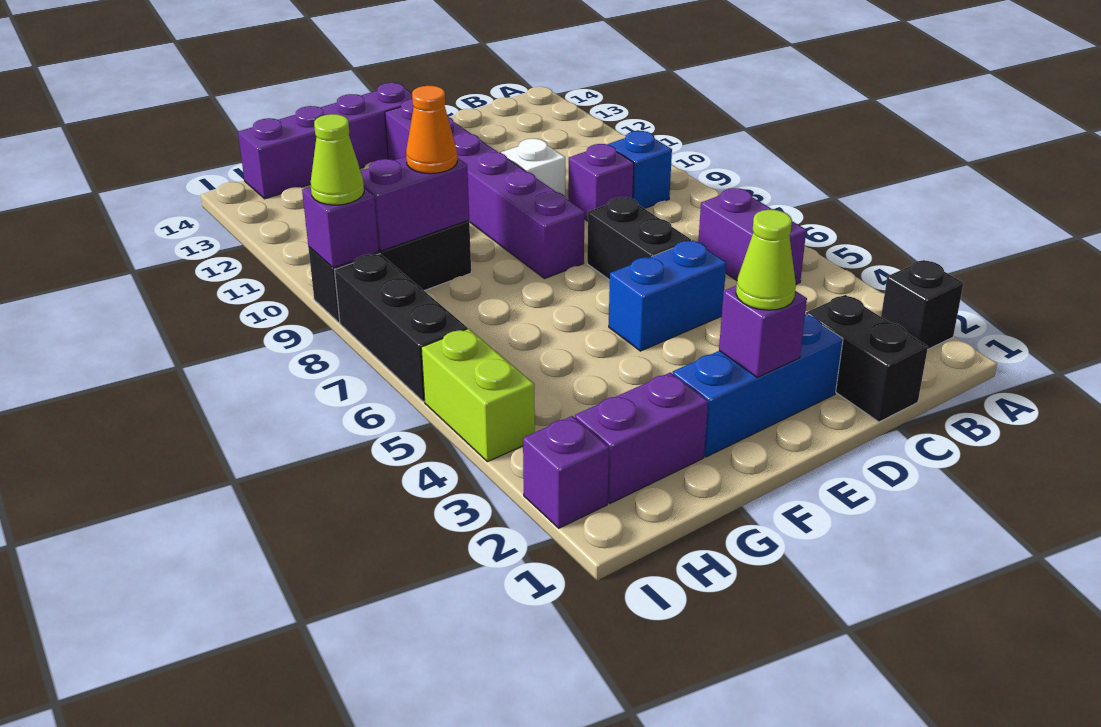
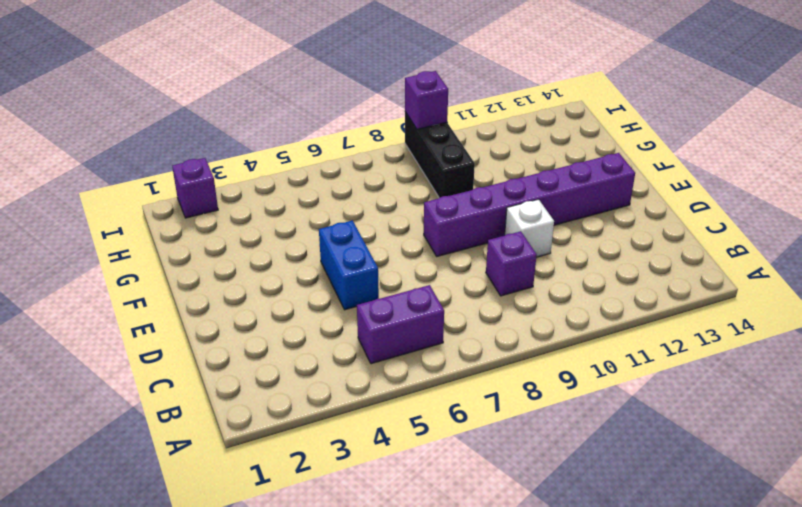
none -> black 1x1 brick [881,260,964,349]
none -> blue 1x1 brick [607,131,672,209]
none -> black 1x2 brick [806,295,928,422]

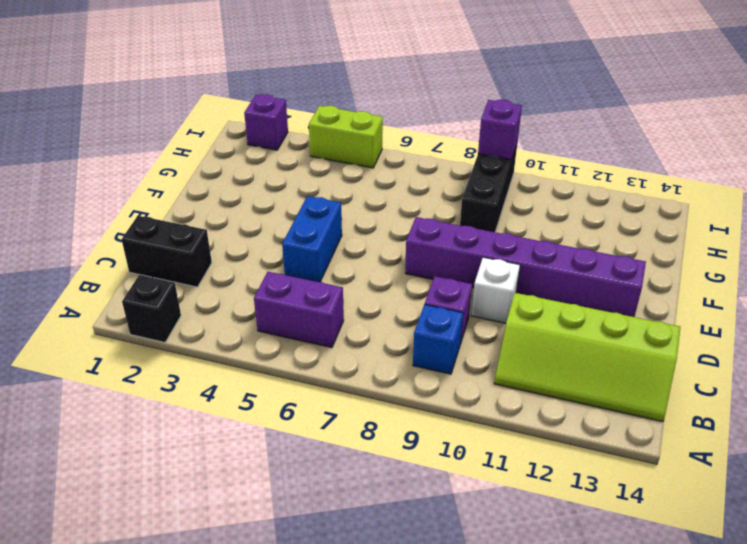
lime 2x4 slope [494,293,680,422] -> none
none -> blue 1x3 brick [673,314,843,457]
none -> black 1x2 brick [587,197,691,280]
none -> purple 1x4 brick [238,83,412,199]

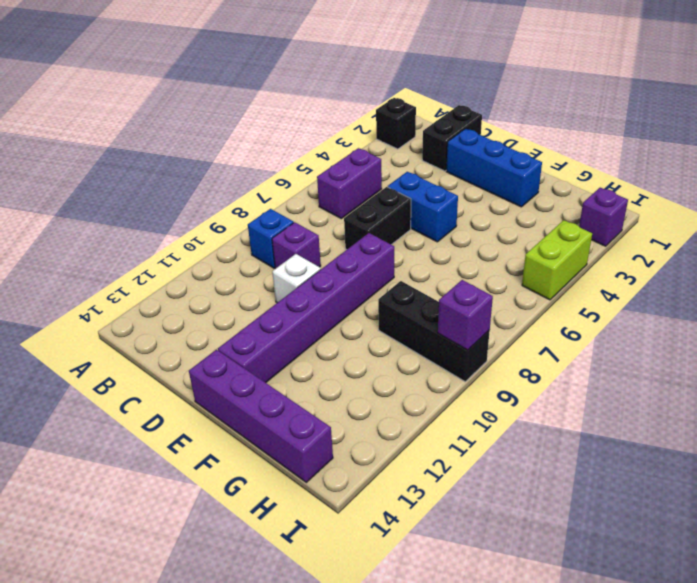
none -> purple 1x2 brick [575,372,708,503]
none -> black 1x3 brick [335,254,467,402]
none -> purple 1x1 brick [719,285,807,377]

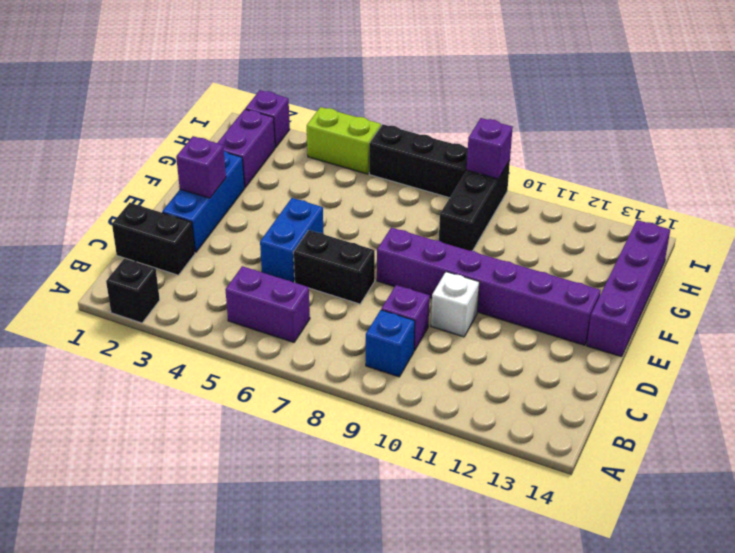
none -> purple 1x2 brick [361,156,469,251]
none -> lime 1x1 cone [736,210,796,310]
none -> orange 1x1 cone [406,86,457,174]

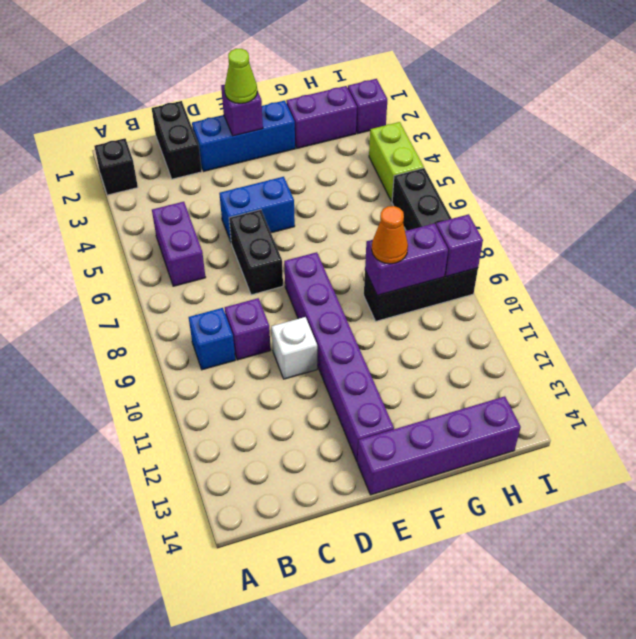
none -> lime 1x1 cone [311,114,364,205]

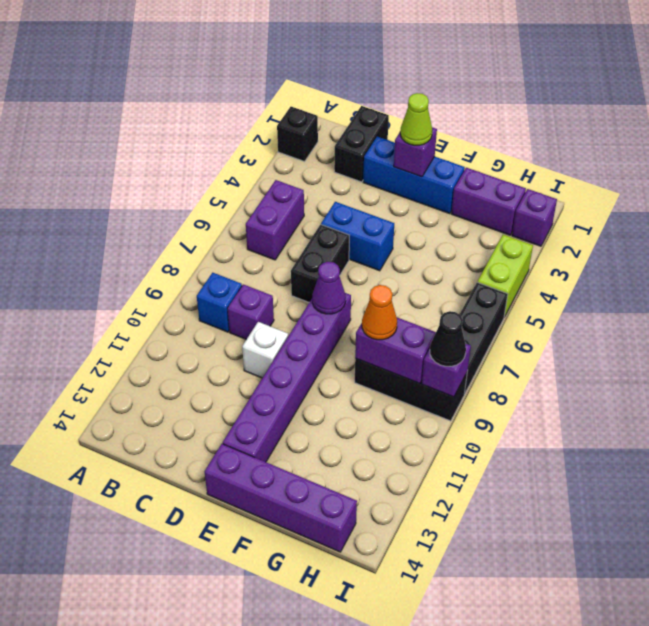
purple 1x1 cone [312,262,346,314] -> none
black 1x1 cone [430,311,466,366] -> lime 1x1 cone [311,114,364,205]

